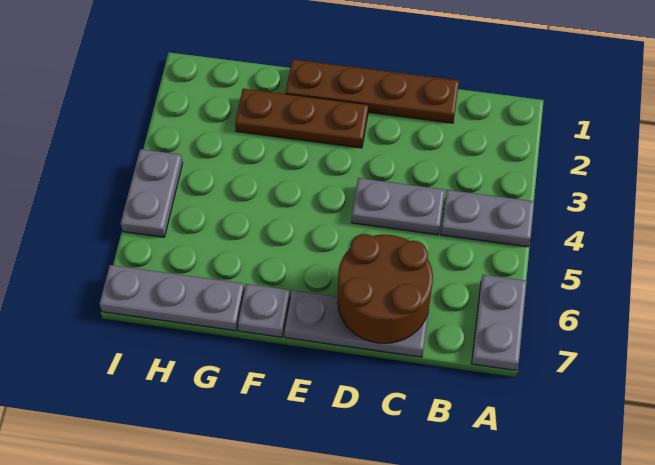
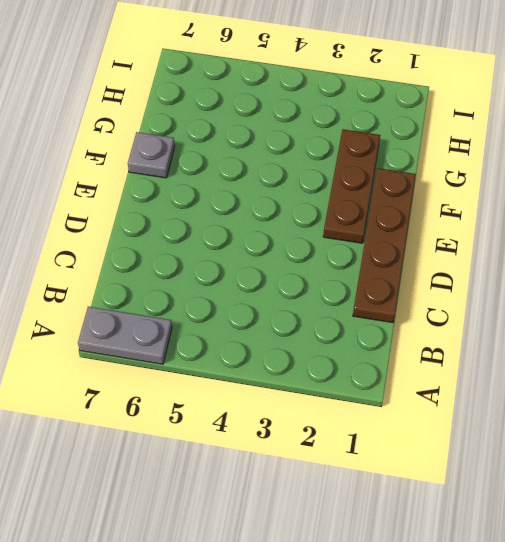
none -> grey 1x2 plate [441,190,534,247]
none -> grey 1x2 plate [352,178,445,235]

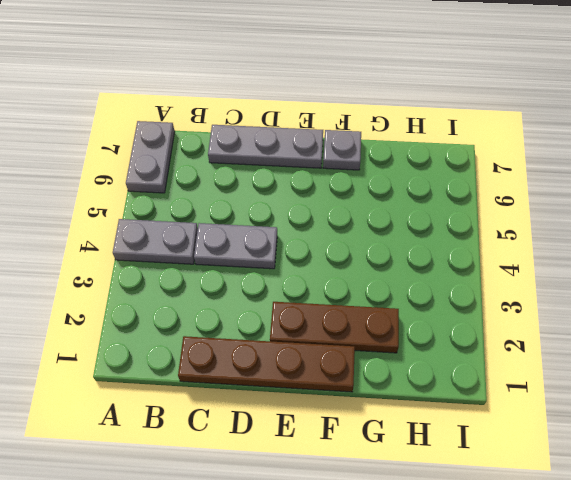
none -> grey 1x3 plate [99,265,245,331]
none -> grey 1x2 plate [121,149,183,237]

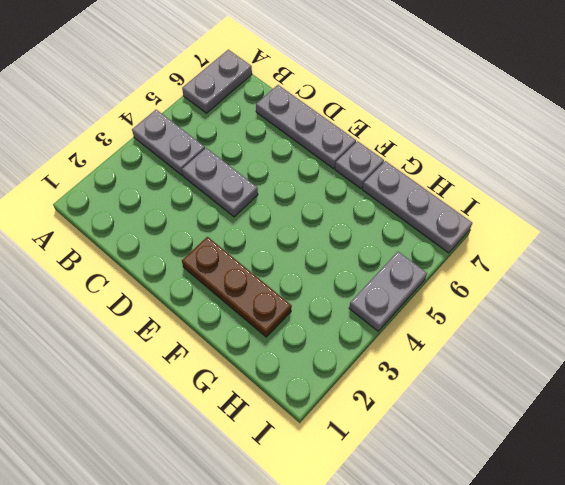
none -> brown 1x4 plate [285,59,459,123]
none -> brown 2x2 round brick [338,234,433,343]

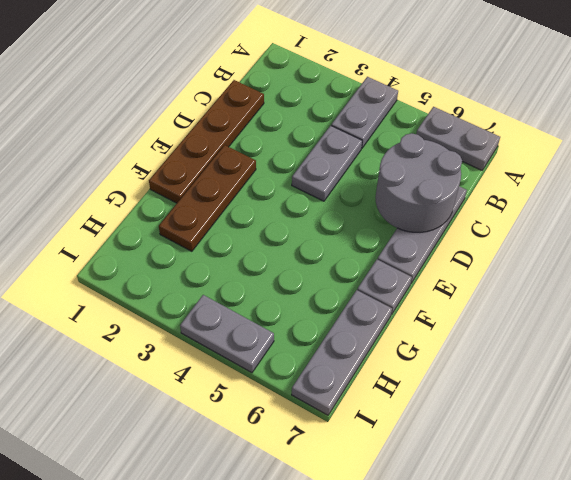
grey 2x2 round brick [375,133,462,233] -> brown 2x2 round brick [338,234,433,343]

